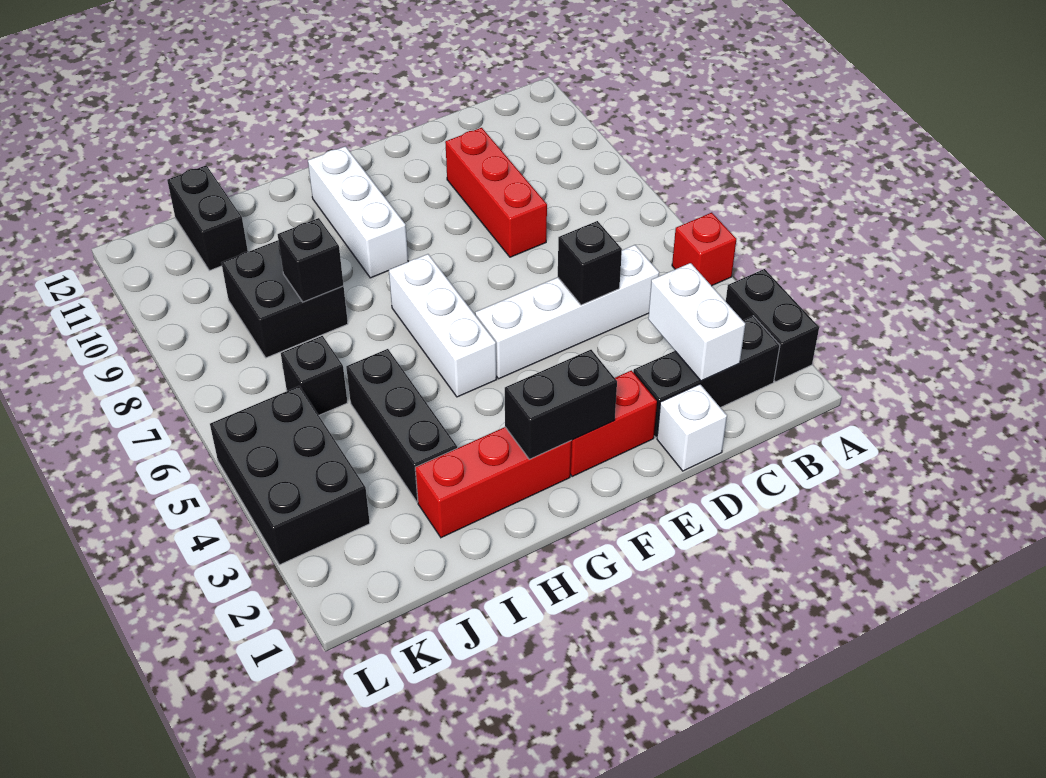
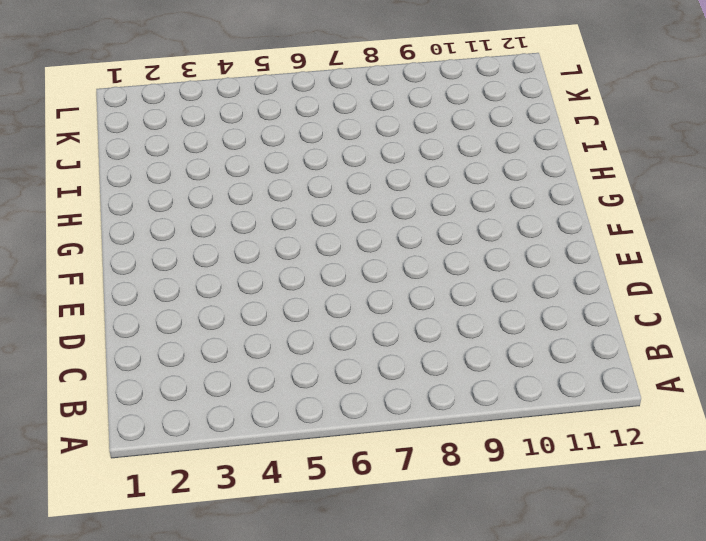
none -> black 1x2 brick [726,269,819,382]
none -> red 1x1 brick [672,213,736,286]
none -> black 1x3 brick [633,316,780,437]

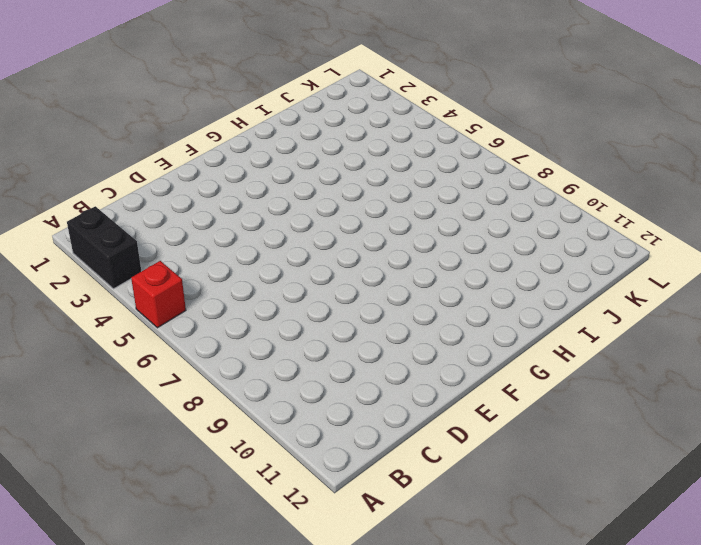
none -> black 1x3 brick [633,316,780,437]
none -> white 1x4 brick [475,245,659,379]
none -> white 1x1 brick [657,384,727,471]

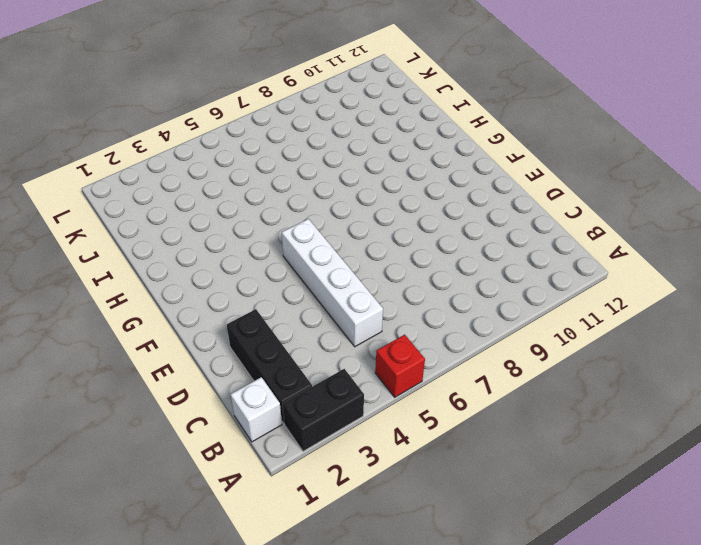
white 1x1 brick [231,377,282,442] -> white 1x1 brick moved to [657,384,727,471]
none -> red 1x3 brick [445,128,547,257]
none -> red 1x2 brick [570,370,657,476]
none -> red 1x3 brick [415,427,571,538]

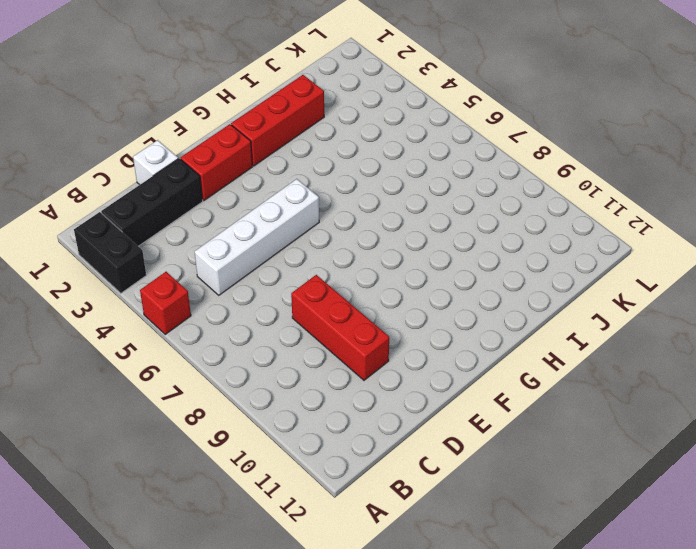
none -> white 1x3 brick [389,254,496,397]
none -> white 1x3 brick [308,146,408,278]
none -> black 1x3 brick [346,349,457,502]

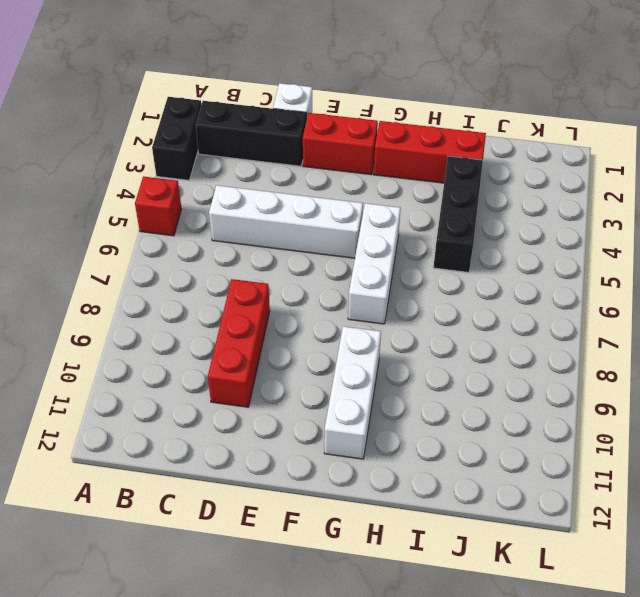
none -> black 2x2 brick [221,240,348,358]
none -> black 1x1 brick [281,336,347,415]
none -> black 1x2 brick [167,165,248,271]

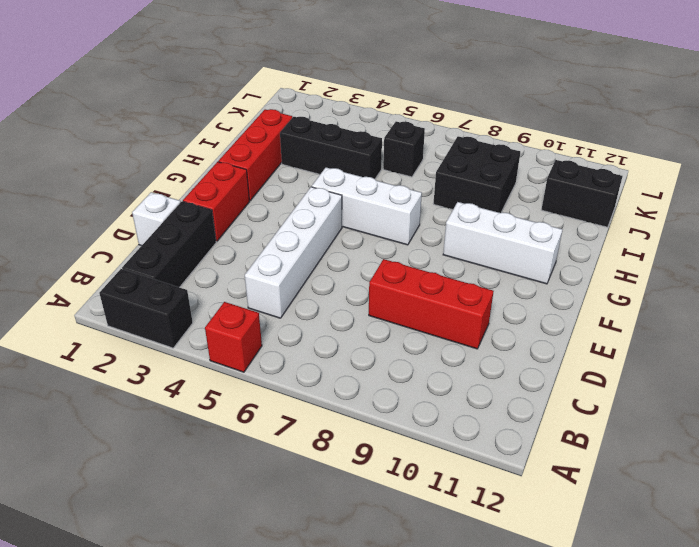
none -> black 2x3 brick [210,386,370,565]
none -> white 1x2 brick [648,263,745,381]
none -> black 1x1 brick [558,221,622,305]

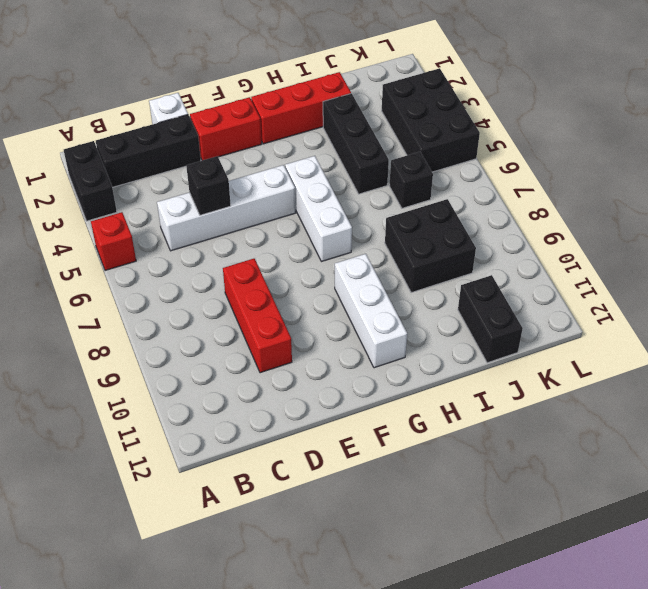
none -> white 1x2 brick [648,263,745,381]
none -> black 1x2 brick [505,350,617,459]
none -> black 1x1 brick [278,218,343,302]

